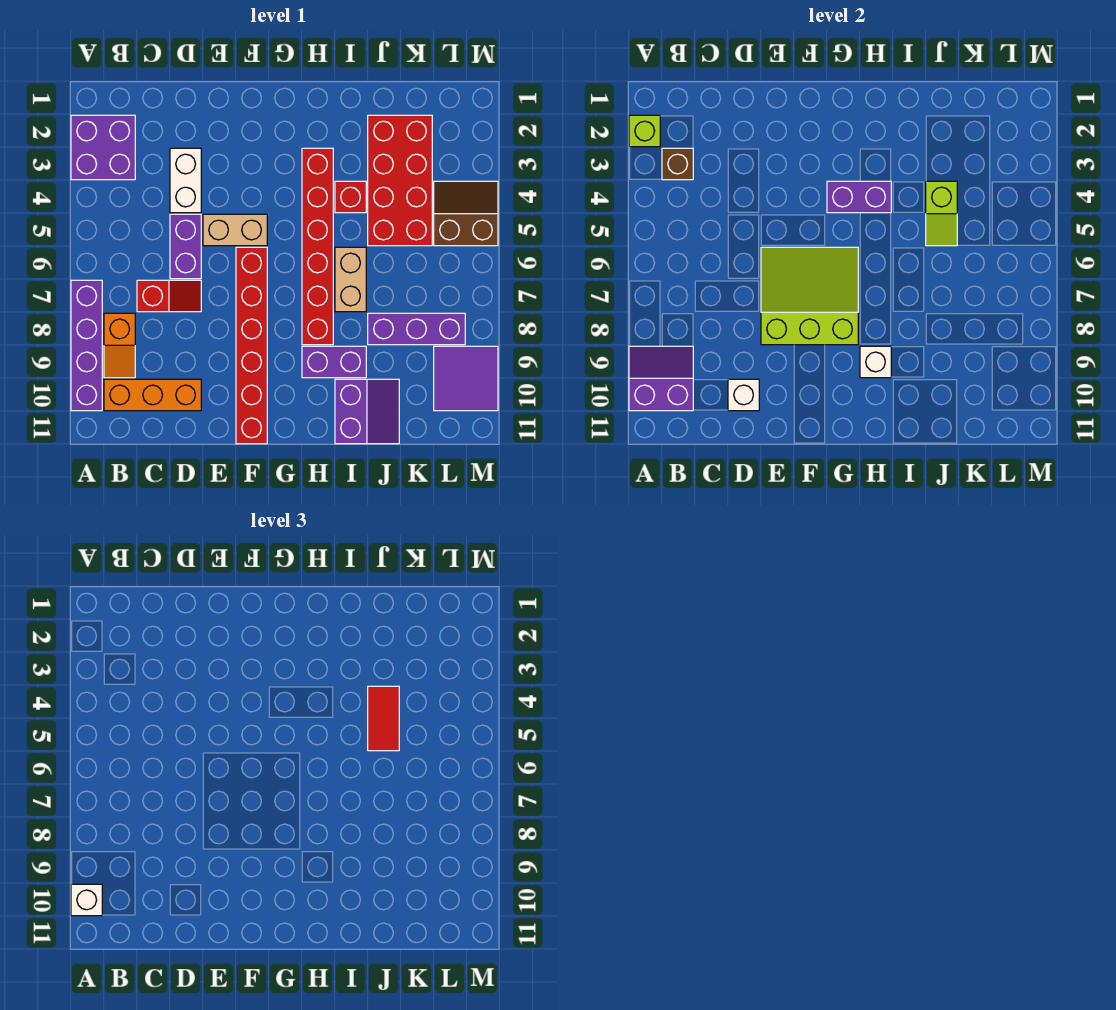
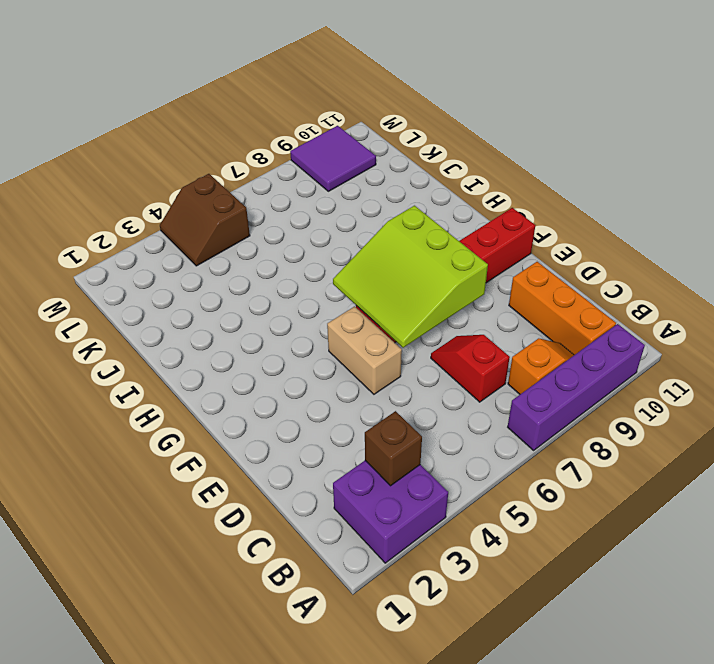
none -> white 1x2 brick [170,148,201,213]
none -> purple 1x2 brick [170,214,201,279]
none -> red 1x6 brick [302,148,333,345]

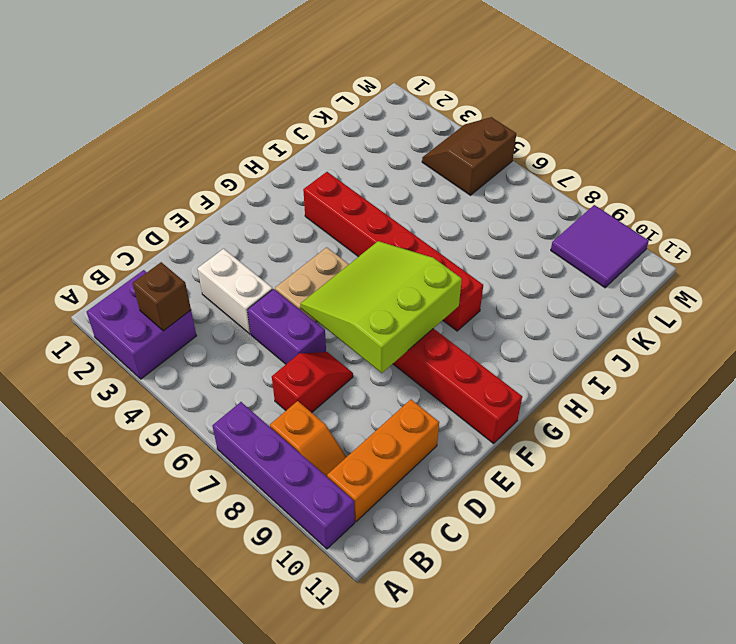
none -> purple 1x2 brick [302,346,366,378]
none -> red 1x1 brick [335,181,366,213]
none -> tan 1x2 brick [335,247,366,312]

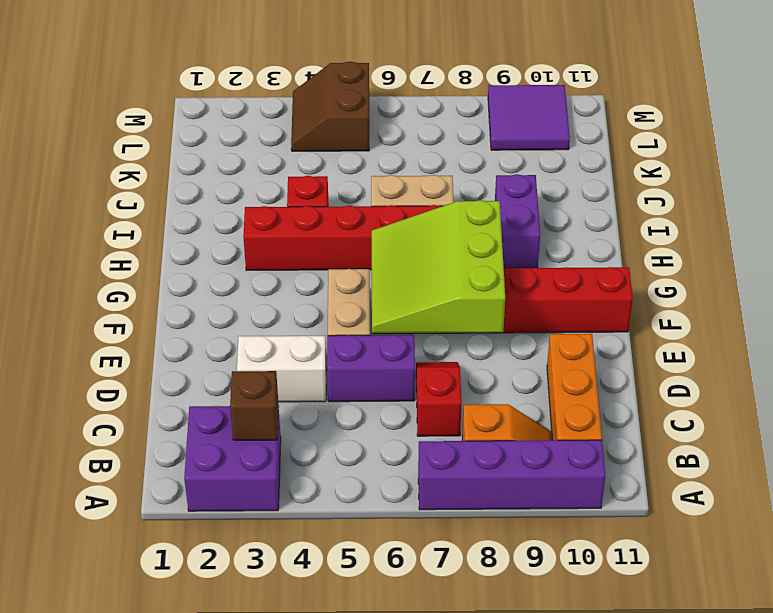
none -> purple 2x2 slope [335,379,399,444]
none -> red 2x4 brick [368,115,432,246]
none -> purple 1x3 brick [368,313,465,345]

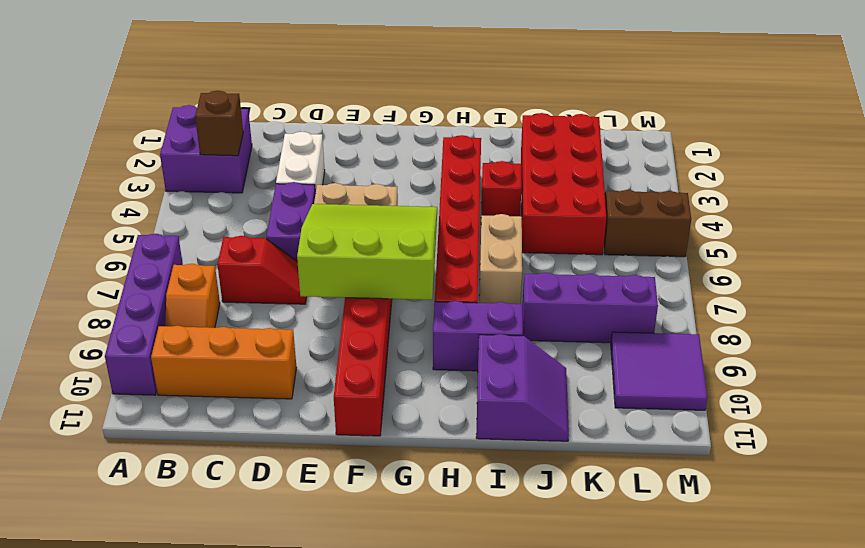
none -> lime 1x1 brick [629,115,660,147]
none -> purple 2x2 slope [629,346,693,411]
none -> white 1x1 brick [728,379,759,411]

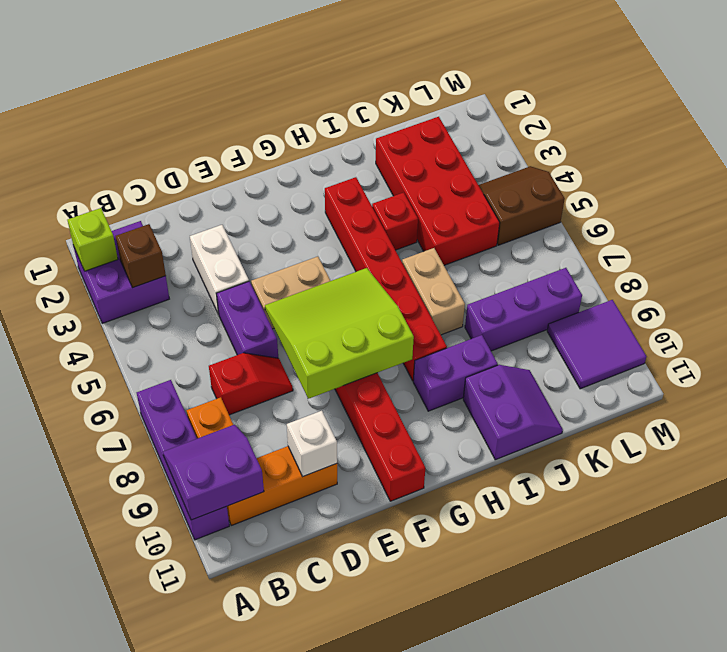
none -> purple 1x2 brick [827,181,891,213]
none -> white 1x1 brick [860,346,891,378]
none -> lime 1x2 slope [926,181,957,246]

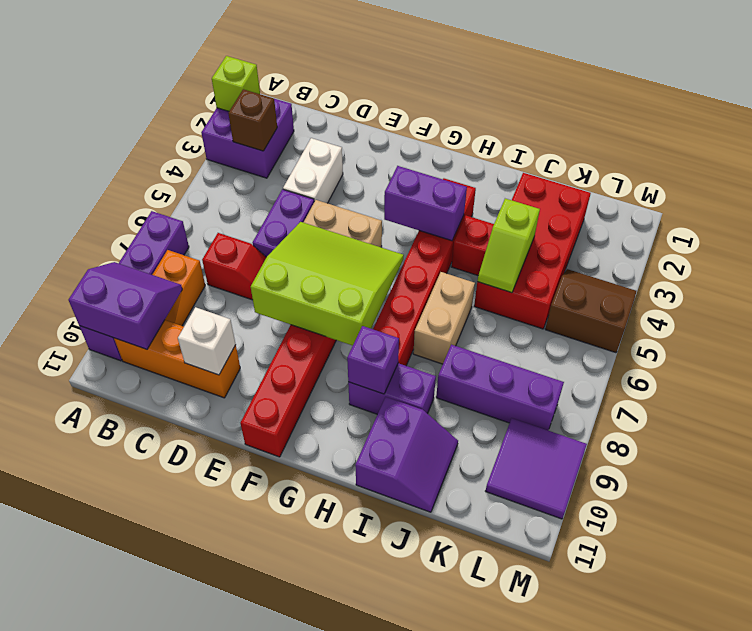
purple 1x1 brick [347,326,399,394] -> white 1x1 brick [860,346,891,378]
none -> white 1x1 brick [71,884,102,916]
none -> red 1x2 tile [368,686,399,751]

